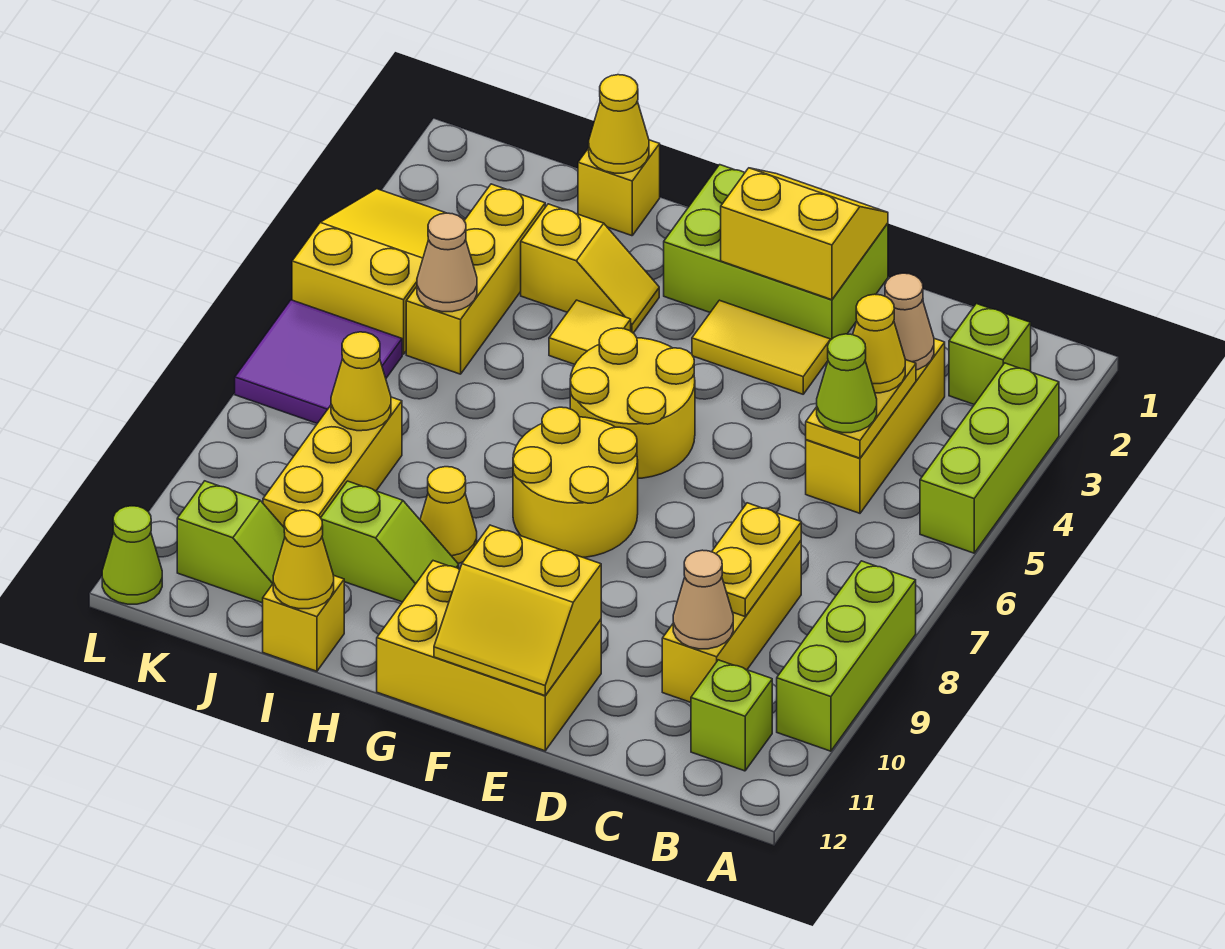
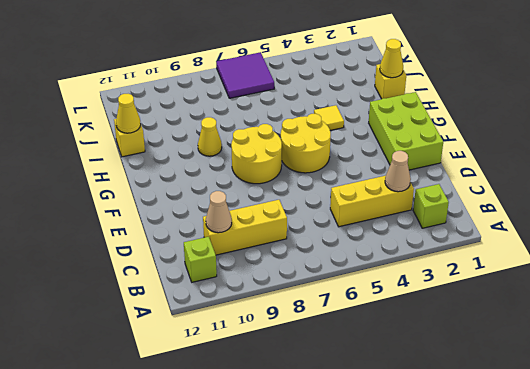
none -> lime 1x3 brick [920,363,1059,553]
none -> lime 1x3 brick [777,561,916,751]
none -> yellow 1x2 tile [692,300,831,394]
none -> yellow 2x3 brick [377,561,601,751]

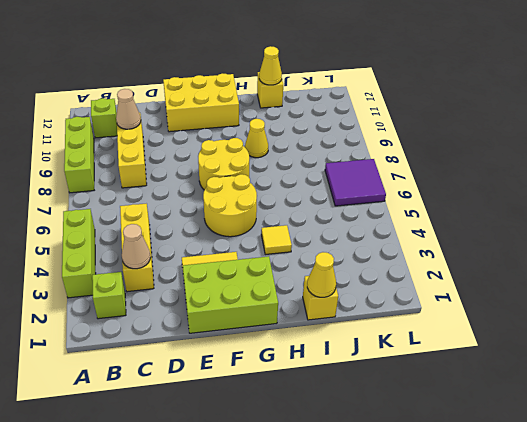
none -> yellow 1x2 slope [521,204,659,333]
none -> lime 1x2 slope [321,481,459,602]
none -> yellow 1x3 brick [406,184,545,374]
none -> yellow 1x3 brick [263,397,402,527]

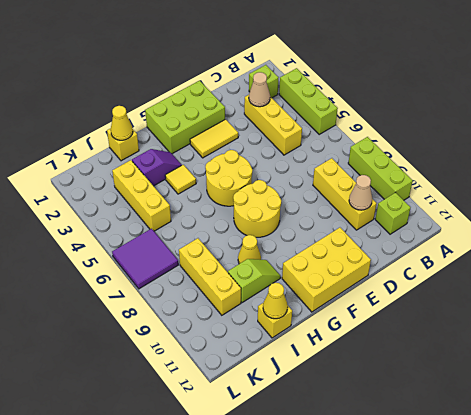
purple 1x2 slope [132,149,182,186] -> yellow 1x2 slope [521,204,659,333]
none -> lime 1x2 slope [177,481,285,603]
none -> yellow 2x3 slope [292,189,465,354]
none -> lime 1x1 cone [102,506,162,604]
none -> yellow 1x2 plate [806,360,916,458]

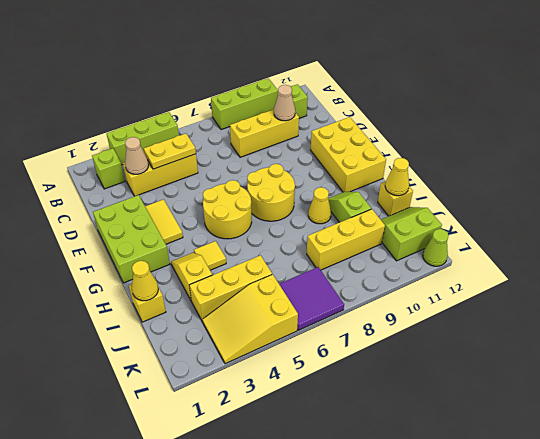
lime 2x2 slope [381,207,442,261] -> lime 1x2 slope [177,481,285,603]
none -> yellow 1x2 plate [712,503,801,616]
none -> yellow 2x2 slope [721,168,888,300]
none -> yellow 2x2 slope [434,525,601,696]
none -> tan 1x1 cone [417,213,477,312]

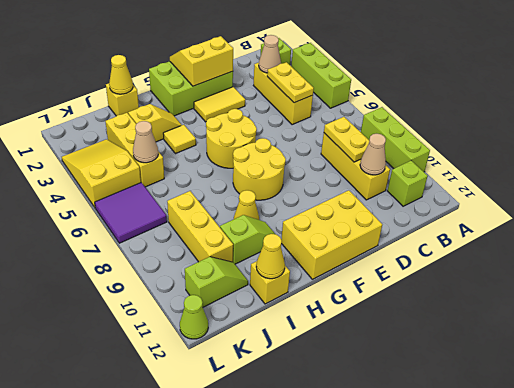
none -> yellow 2x2 slope [434,525,601,696]
none -> yellow 1x1 cone [331,332,391,431]
none -> yellow 1x1 cone [853,294,905,393]
none -> lime 1x1 cone [817,334,877,433]

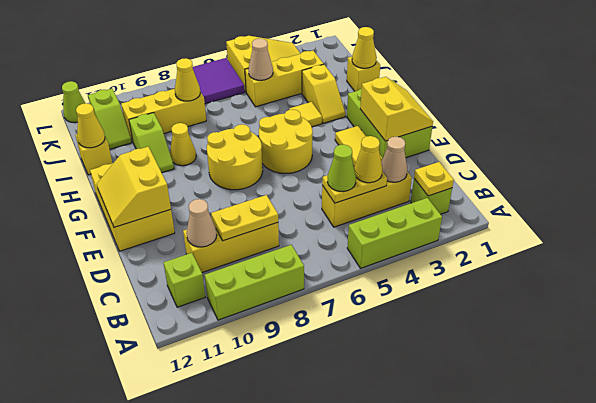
yellow 1x1 plate [414,162,454,196] -> none

